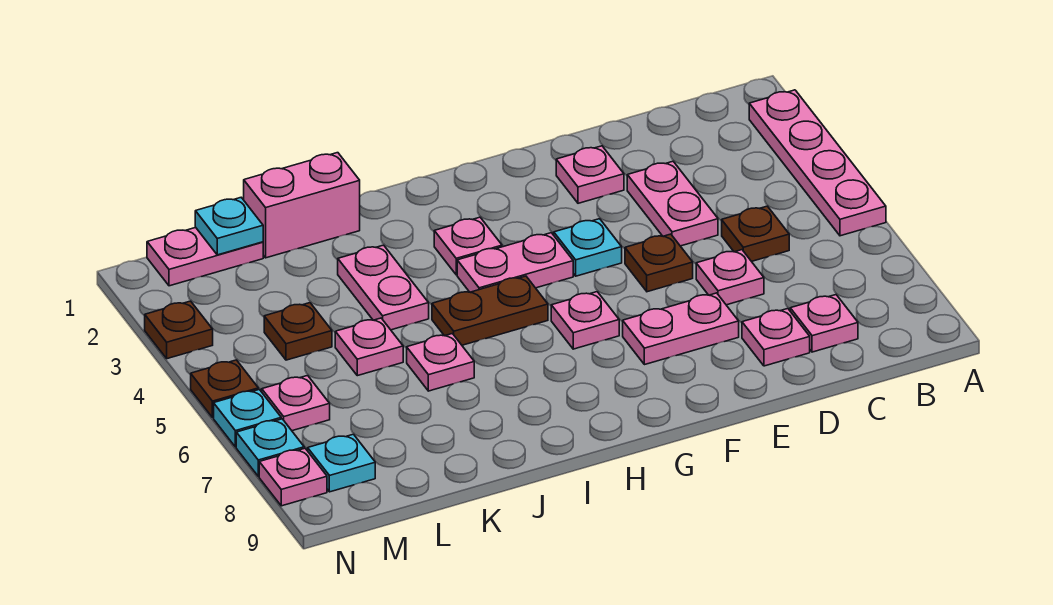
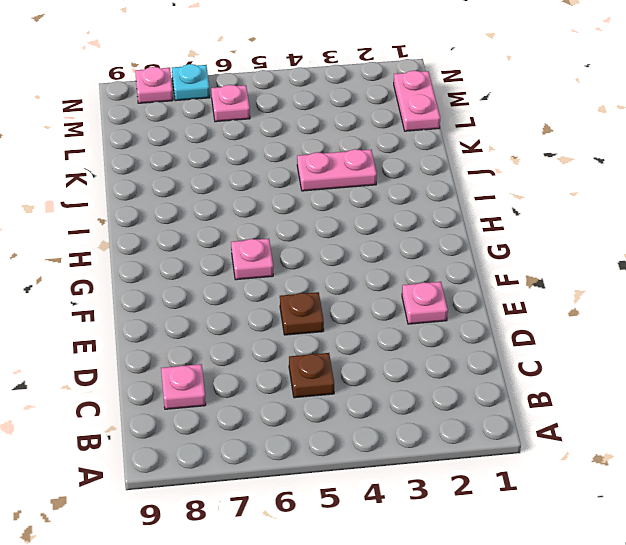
none -> pink 1x4 plate [749,90,886,236]
none -> pink 1x2 plate [627,161,718,246]
none -> pink 1x1 plate [696,250,764,305]

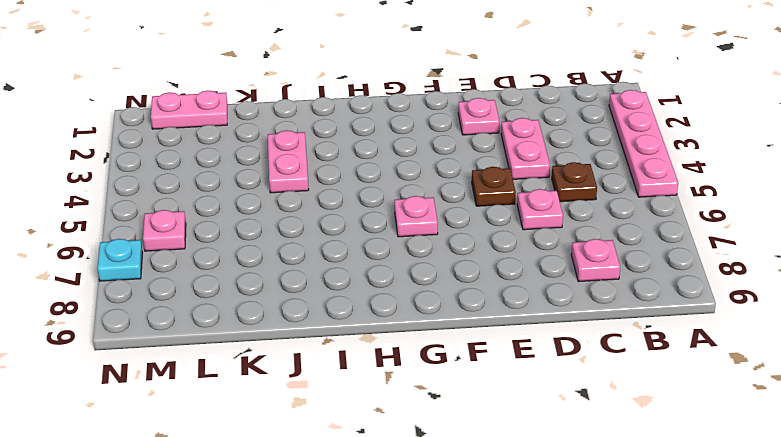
none -> pink 1x1 plate [742,309,810,366]
none -> pink 1x2 plate [623,293,739,365]
none -> cyan 1x1 plate [554,219,622,276]

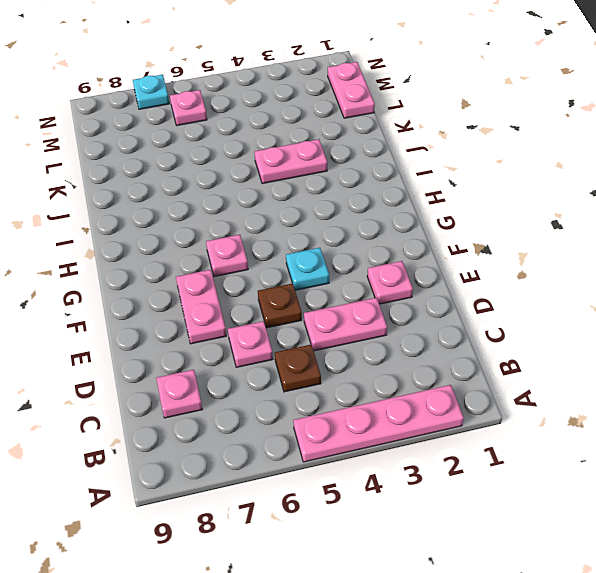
none -> pink 1x1 plate [742,309,810,366]
none -> pink 1x2 plate [457,233,573,292]
none -> pink 1x1 plate [434,217,502,275]

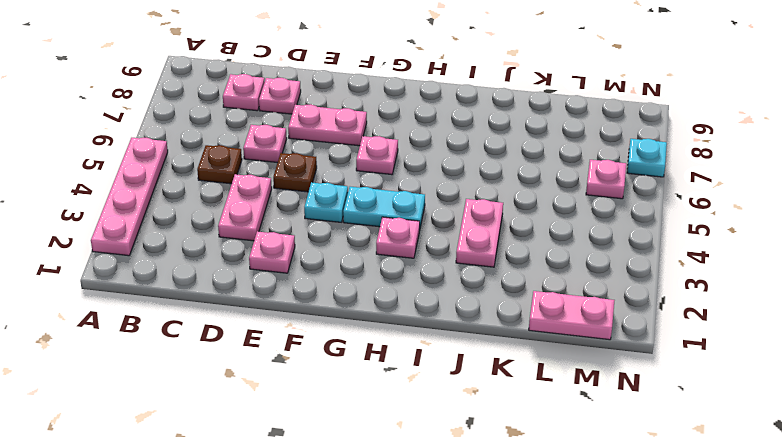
cyan 1x2 plate [343,187,425,231] -> pink 1x2 plate [457,233,573,292]
none -> brown 1x2 plate [432,276,548,345]
none -> pink 1x2 brick [244,153,360,258]
none -> pink 1x1 plate [407,334,474,391]

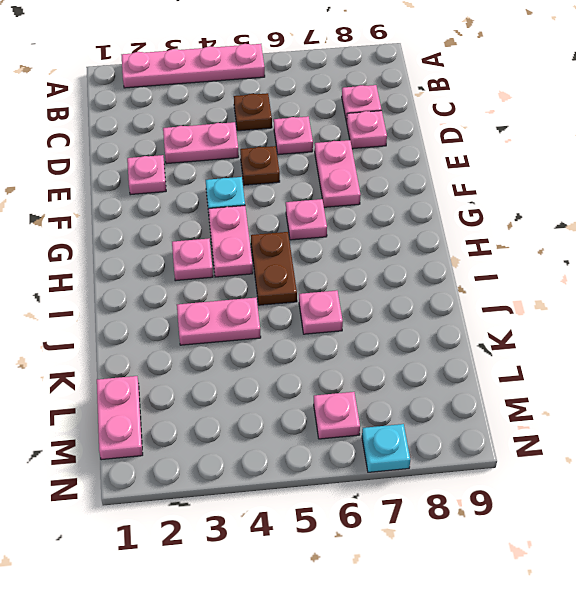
none -> pink 1x2 brick [244,153,360,258]
none -> pink 1x1 plate [335,318,403,376]
none -> brown 1x1 plate [264,303,332,360]

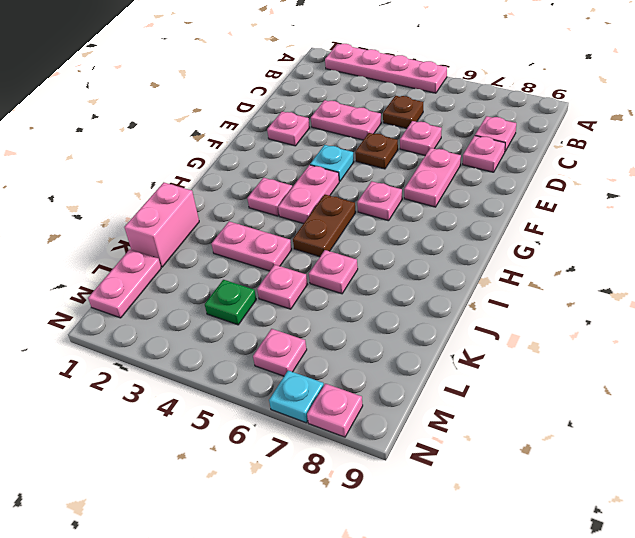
green 1x1 plate [205,280,256,325] -> brown 1x1 plate [264,303,332,360]
none -> cyan 1x1 plate [308,434,375,492]
none -> brown 1x1 plate [145,301,213,359]
none -> brown 1x1 plate [191,360,258,418]

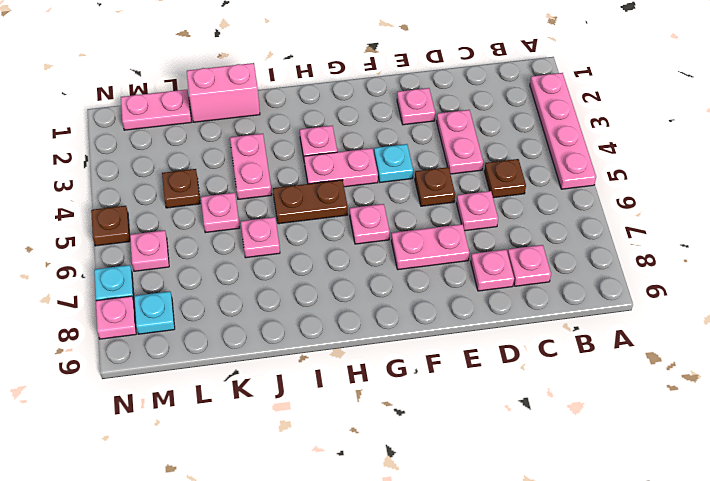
none -> brown 1x1 plate [145,301,213,359]
none -> cyan 1x1 plate [214,389,281,447]
none -> cyan 1x1 plate [195,198,263,255]

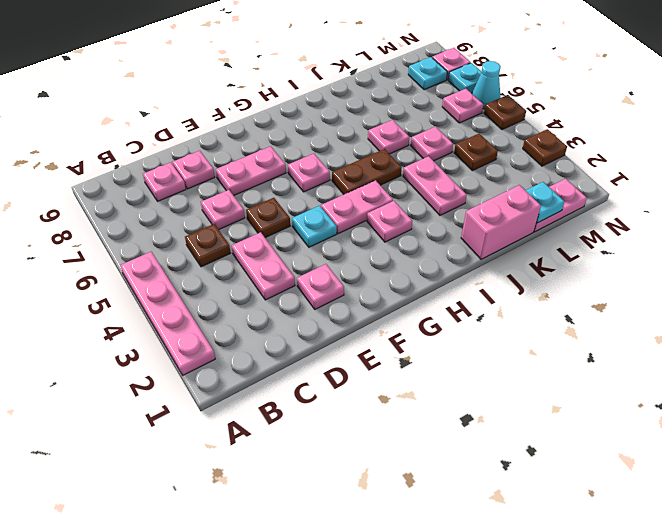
cyan 1x1 cone [472,61,501,109] -> cyan 1x1 plate [214,389,281,447]

